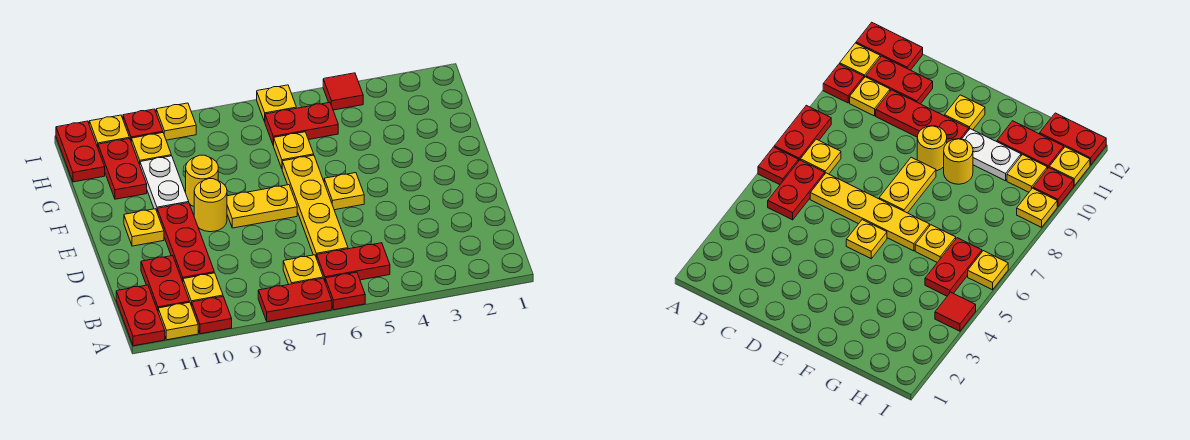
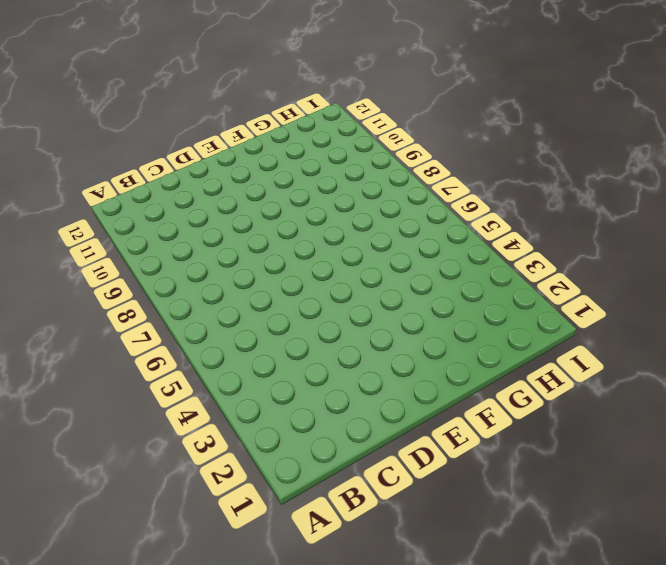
none -> red 1x1 plate [325,272,365,310]
none -> red 1x2 plate [258,278,332,322]
none -> red 1x1 plate [192,296,232,334]

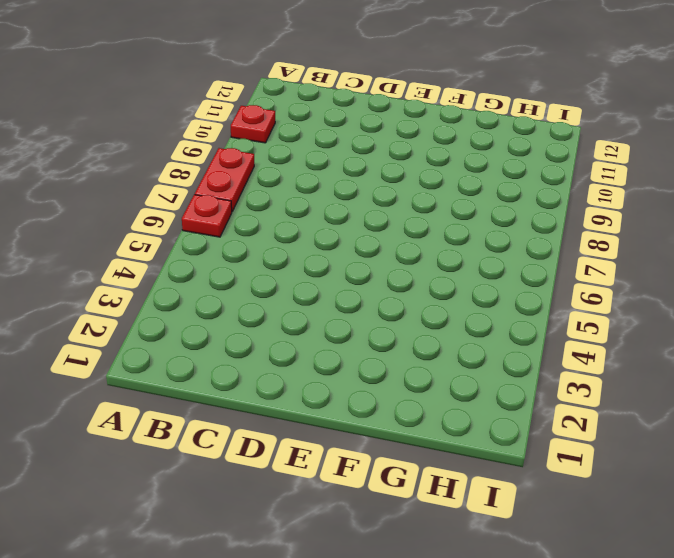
none -> yellow 1x1 plate [158,302,198,340]
none -> red 1x2 plate [116,285,165,346]
none -> red 1x2 plate [317,243,390,280]

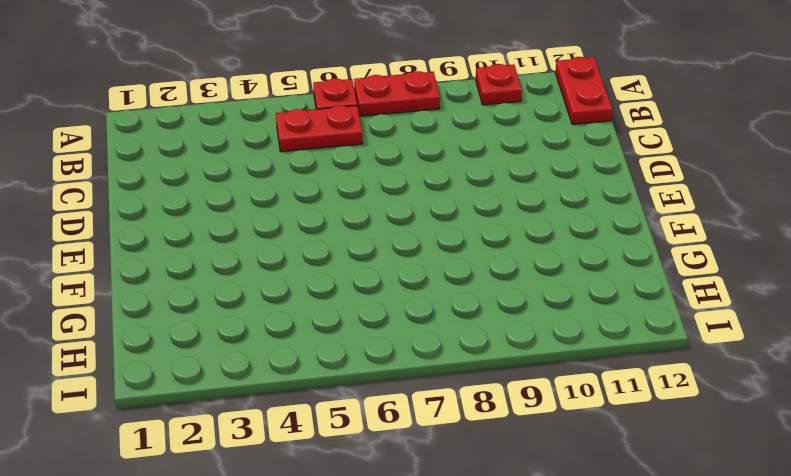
none -> yellow 1x1 plate [158,302,198,340]
none -> yellow 1x1 plate [283,255,323,284]
none -> yellow 1x1 plate [183,273,223,306]

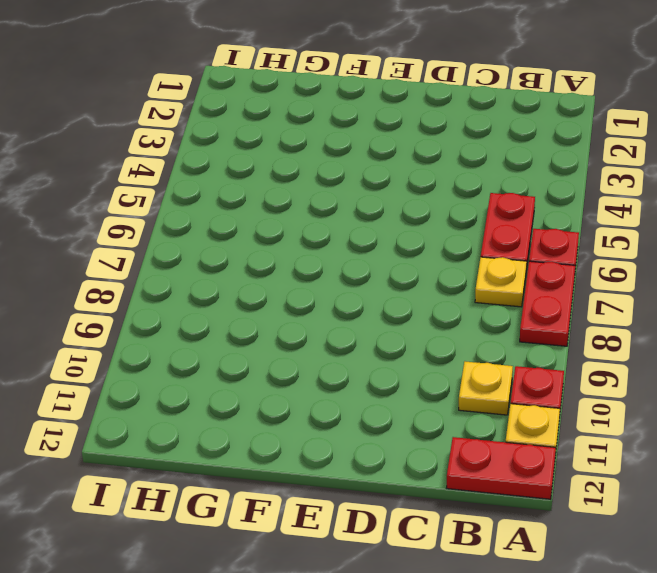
none -> red 1x2 plate [141,256,190,311]
none -> yellow 1x4 plate [282,155,348,258]
none -> red 1x3 plate [157,203,214,281]

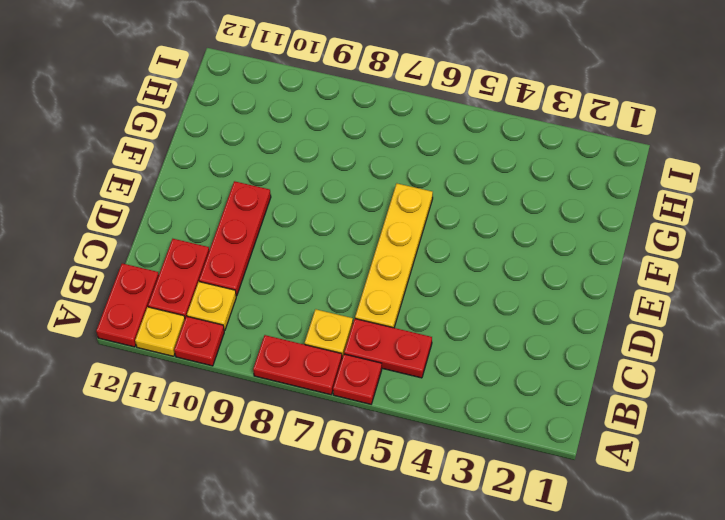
none -> yellow 1x1 plate [324,173,364,210]
none -> yellow 1x2 plate [227,185,297,228]
none -> yellow 1x1 round brick [194,179,227,232]

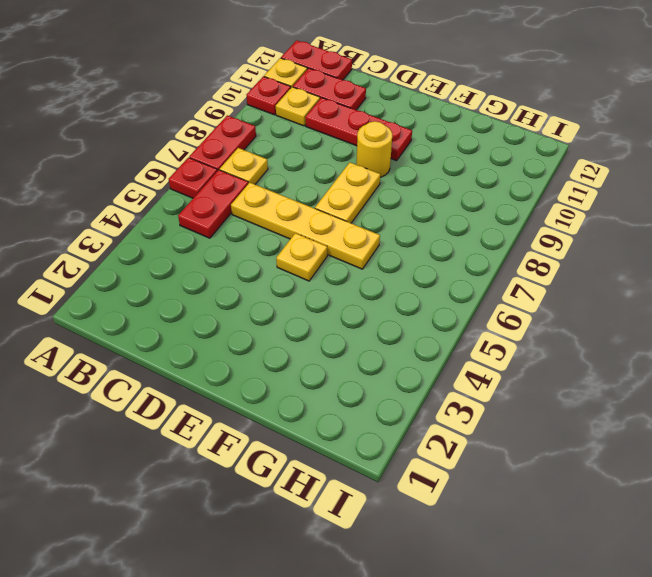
none -> yellow 1x1 plate [124,209,164,246]
none -> yellow 1x1 round brick [186,155,218,206]
none -> white 1x2 plate [140,156,189,211]

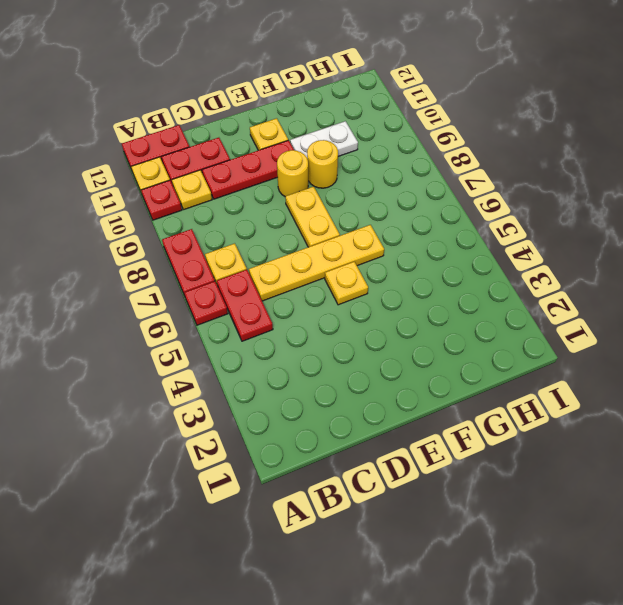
none -> yellow 1x1 plate [274,132,314,168]
none -> red 1x2 plate [98,138,147,199]
none -> red 1x2 plate [265,102,338,146]

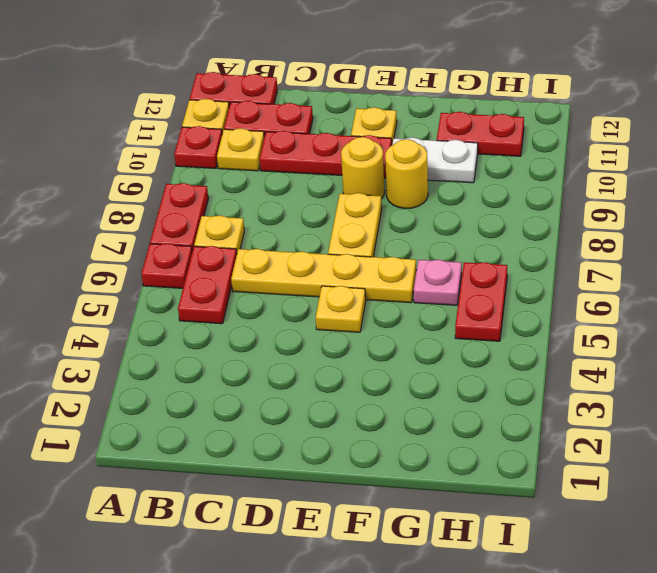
pink 1x1 plate [414,260,462,305] -> yellow 1x1 plate [274,132,314,168]
none -> yellow 1x1 plate [131,133,171,164]
none -> red 1x2 plate [56,121,105,182]
none -> red 1x1 tile [323,73,363,110]

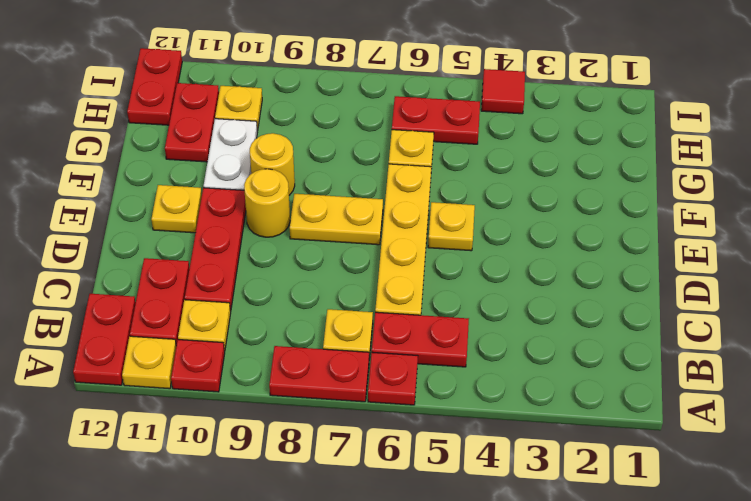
none -> yellow 1x1 plate [257,85,296,122]
none -> yellow 1x1 plate [156,103,196,140]
none -> red 1x1 plate [123,109,163,140]

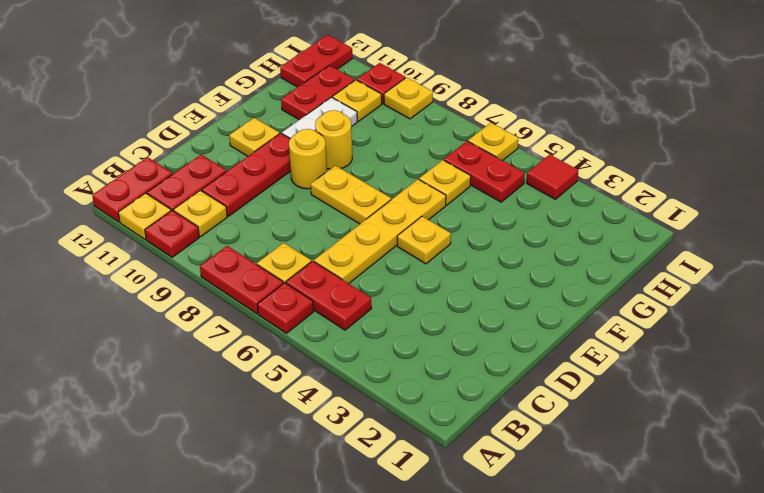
none -> yellow 1x1 plate [89,115,129,147]

